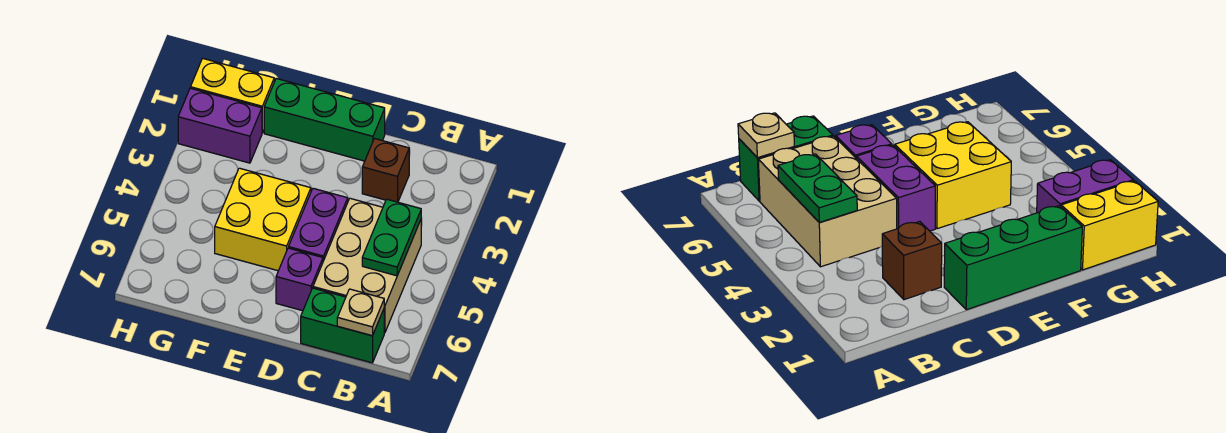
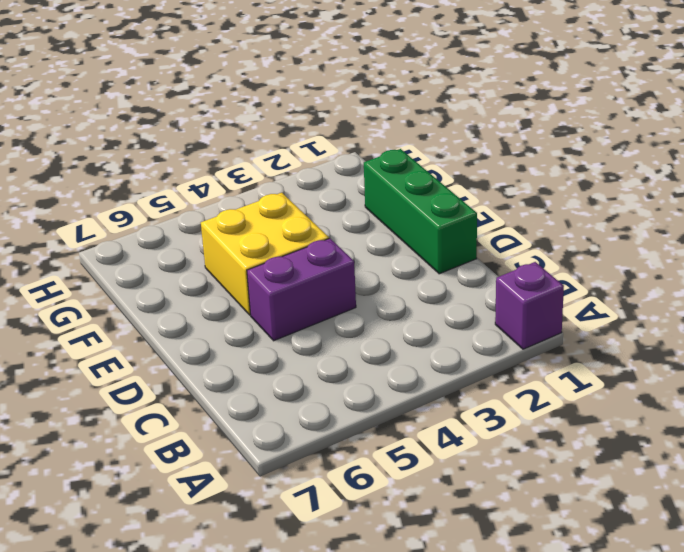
purple 1x1 brick [495,262,564,349] -> purple 1x1 brick moved to [276,248,323,311]
none -> tan 2x3 brick [313,198,421,333]
none -> green 1x2 brick [301,288,384,363]

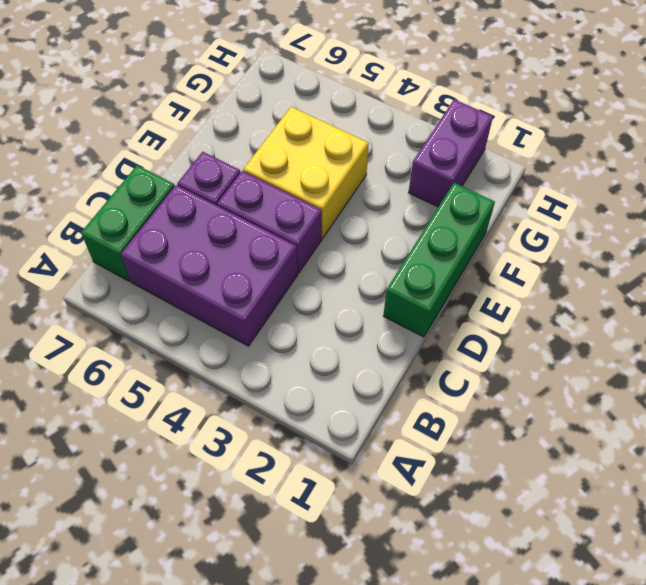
purple 2x3 brick [121,185,298,346] -> tan 2x3 brick [313,198,421,333]
none -> brown 1x1 brick [362,139,409,202]
none -> yellow 1x2 brick [191,58,274,133]

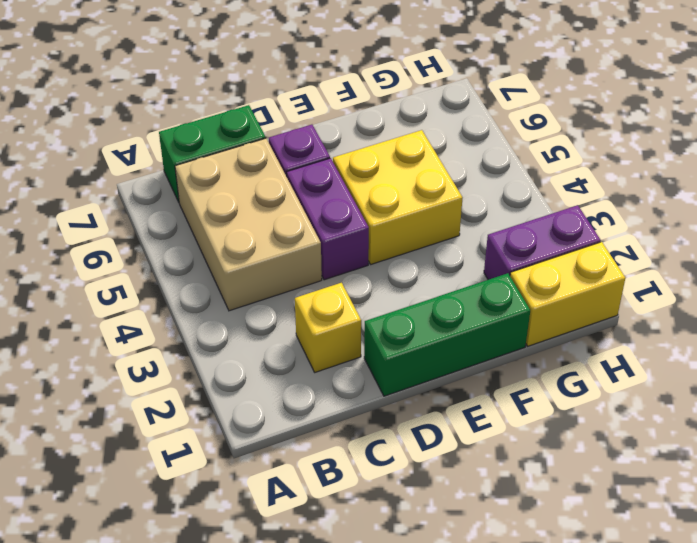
yellow 1x1 brick [295,283,361,372] -> brown 1x1 brick [362,139,409,202]
none -> green 1x2 plate [362,199,421,276]
none -> tan 1x1 plate [337,289,384,336]

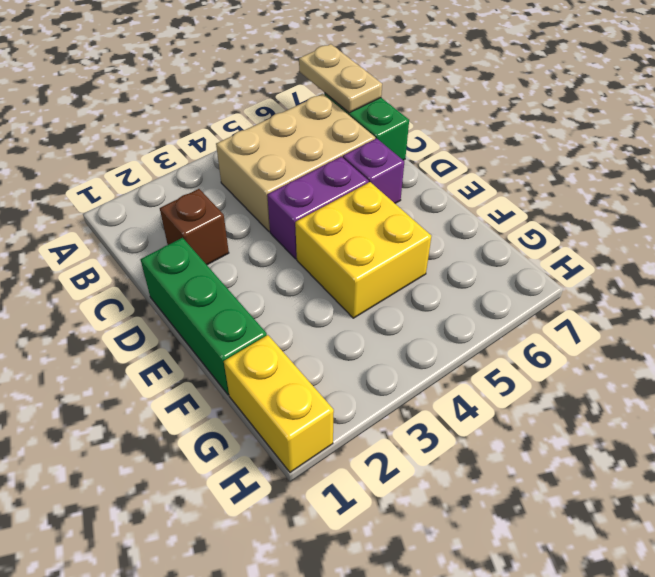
tan 1x2 plate [299,44,382,113] -> tan 1x1 plate [337,289,384,336]
none -> purple 1x2 brick [178,88,262,163]
none -> green 1x2 plate [362,199,421,276]

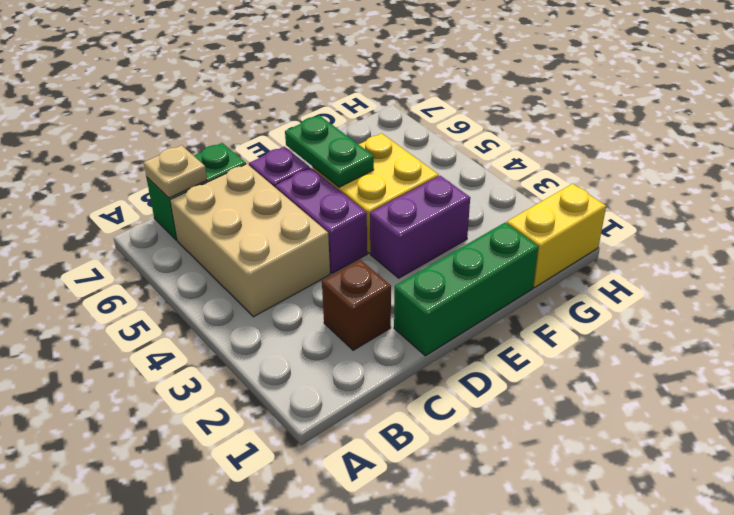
purple 1x2 brick [370,176,470,278] -> purple 1x2 brick moved to [178,88,262,163]
green 1x2 plate [285,115,374,187] -> green 1x2 plate moved to [362,199,421,276]

